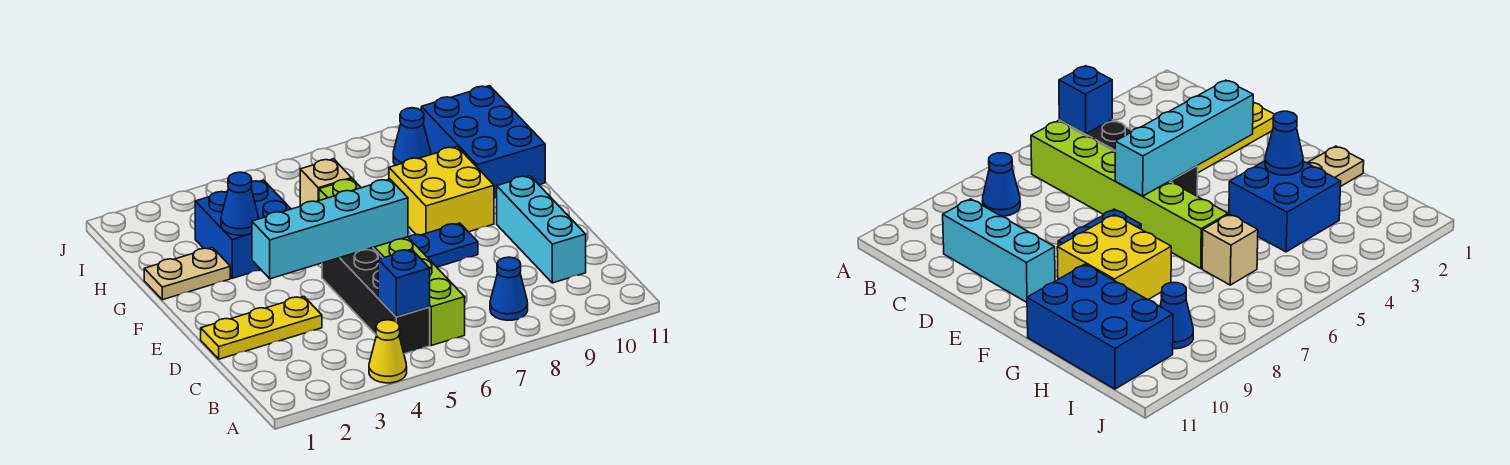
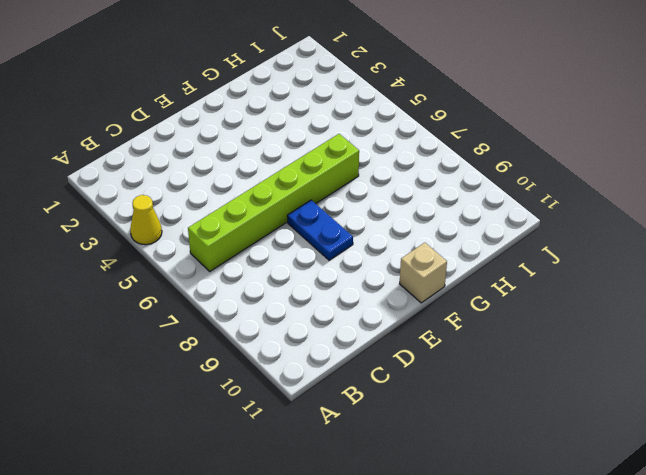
tan 1x1 brick [400,243,447,303] -> tan 1x1 brick moved to [300,159,352,206]
none -> black 1x4 brick [322,248,430,354]
none -> blue 1x1 cone [490,257,528,320]
none -> cyan 1x3 brick [497,176,586,283]

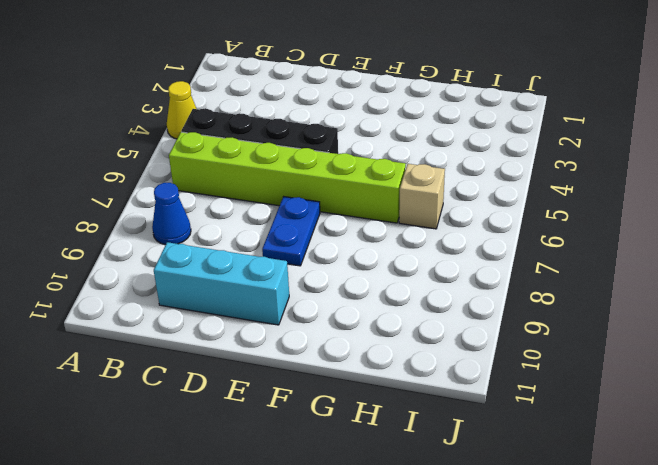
none -> yellow 1x3 plate [201,296,322,359]
none -> yellow 2x2 brick [389,147,494,235]
none -> tan 1x2 plate [144,248,230,300]

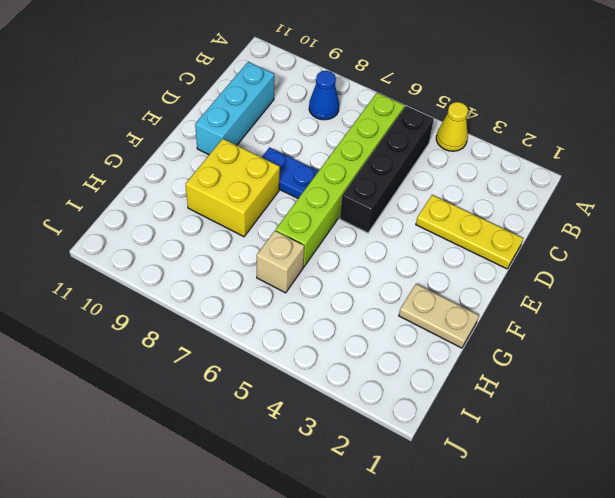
none -> blue 2x2 brick [195,180,291,278]
none -> blue 2x3 brick [421,86,545,198]
none -> blue 1x1 cone [393,108,431,165]

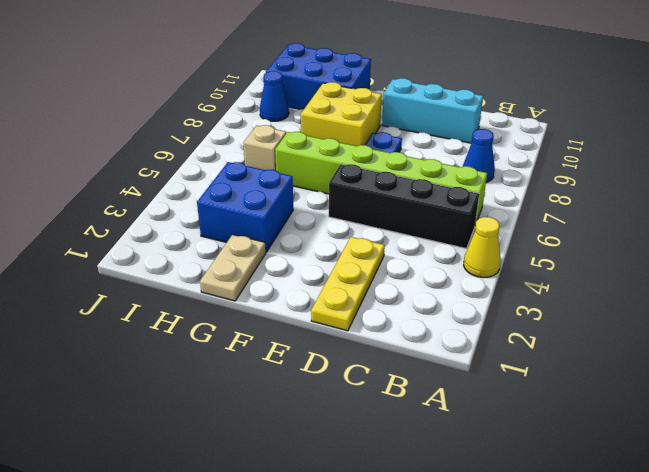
none -> blue 1x1 brick [378,249,430,317]
none -> cyan 1x4 brick [252,179,408,279]
none -> blue 1x1 cone [221,172,259,235]

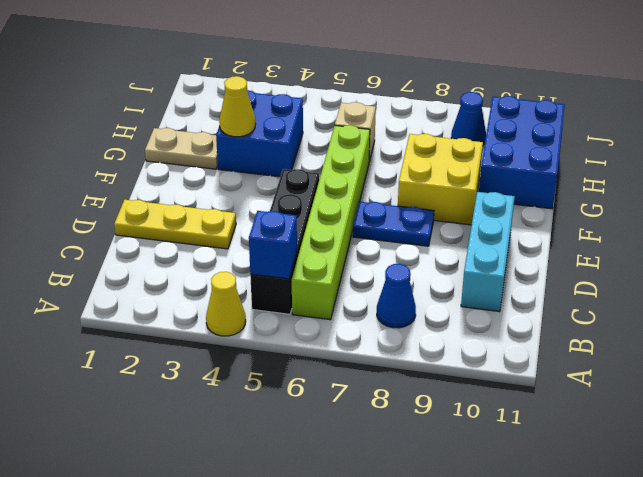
yellow 1x1 cone [219,76,256,137] -> blue 1x1 cone [221,172,259,235]
none -> cyan 1x4 brick [252,179,408,279]

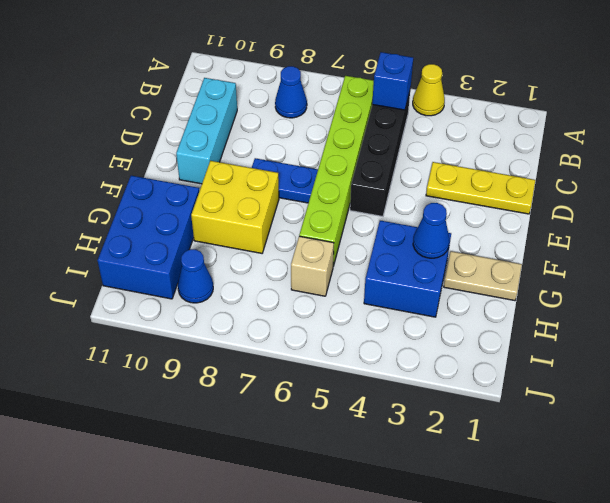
none -> cyan 1x4 brick [252,179,408,279]

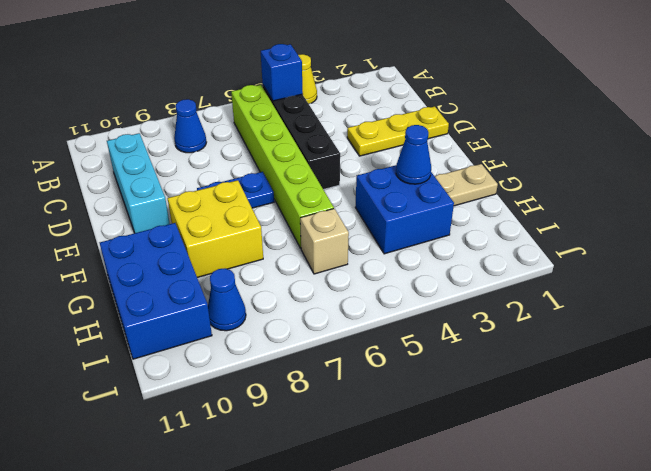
none -> cyan 1x4 brick [252,179,408,279]

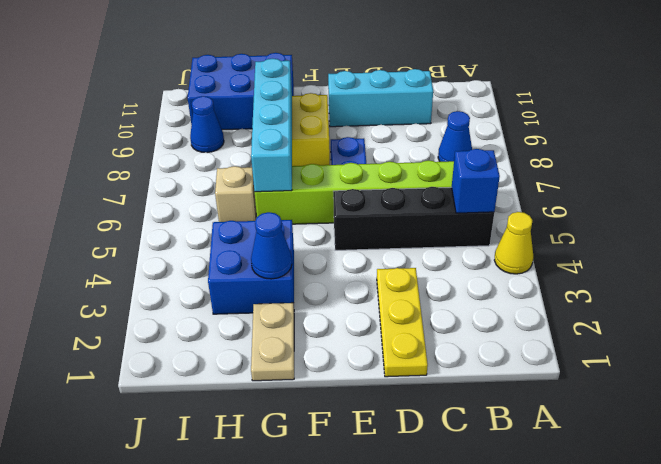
cyan 1x4 brick [251,59,292,192] -> cyan 1x4 brick moved to [252,179,408,279]

